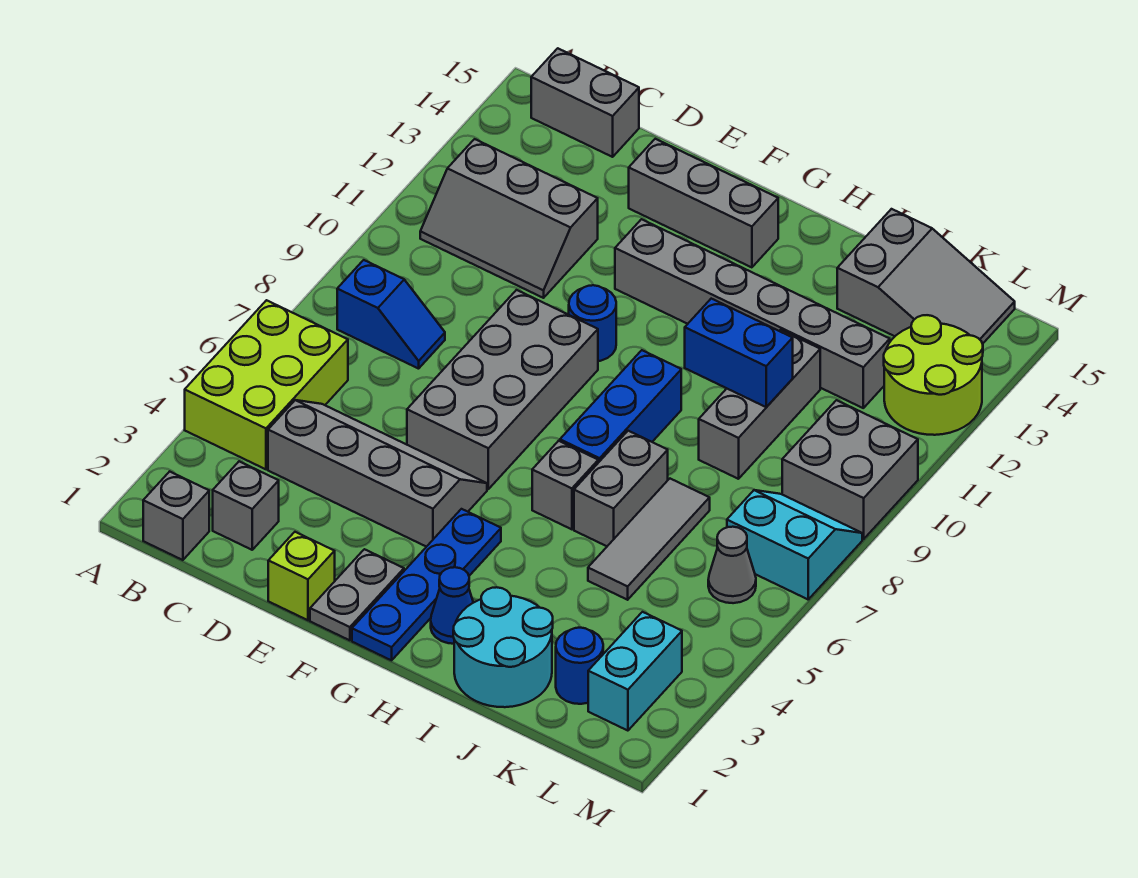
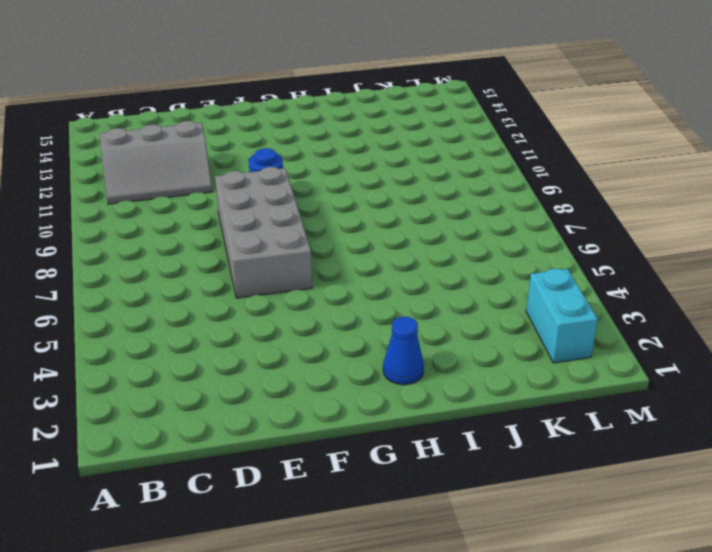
none -> lime 2x3 brick [185,300,348,469]
none -> grey 1x1 brick [143,472,209,560]
none -> blue 1x2 slope [337,260,445,369]

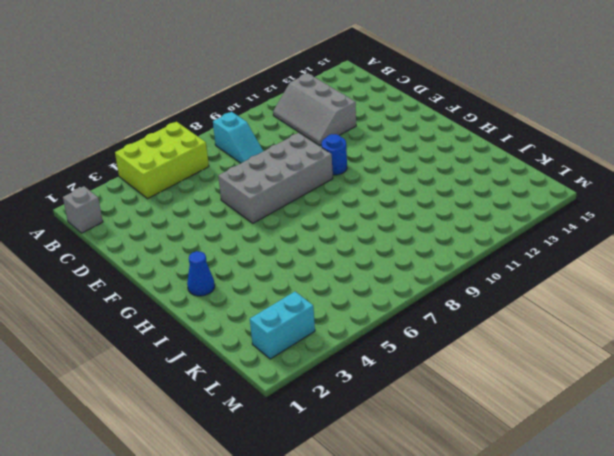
cyan 1x2 slope [213,112,263,163] -> blue 1x2 slope [337,260,445,369]
none -> grey 1x2 brick [531,48,639,157]
none -> grey 1x1 brick [213,461,279,550]
none -> grey 2x4 slope [268,400,487,547]

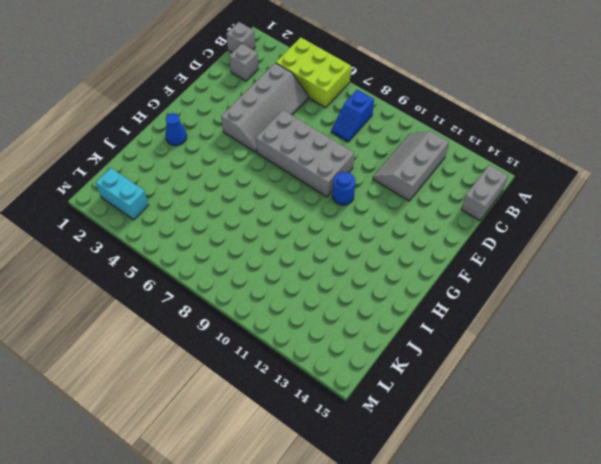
none -> lime 1x1 brick [268,532,335,620]
none -> grey 1x3 brick [629,139,778,267]
none -> grey 1x2 plate [310,549,404,640]

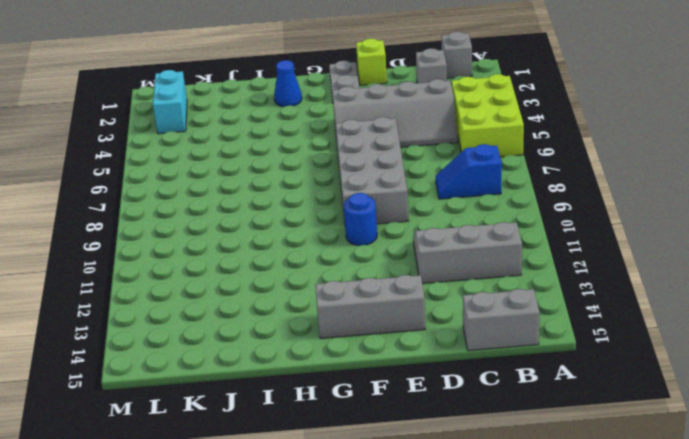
none -> grey 1x6 brick [615,219,890,408]
none -> blue 1x4 plate [352,509,501,660]
none -> grey 1x1 brick [532,441,598,529]

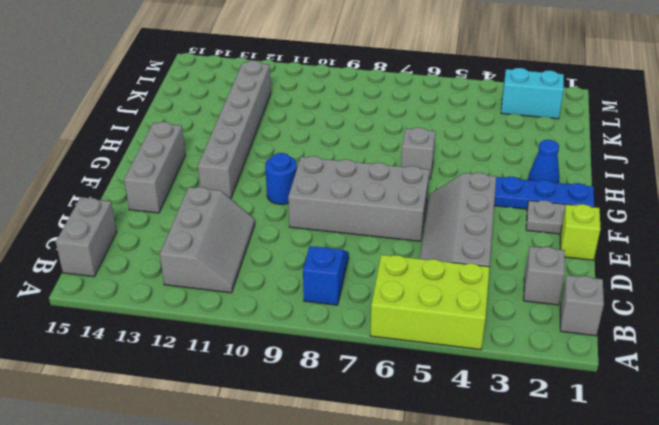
none -> blue 1x3 brick [560,350,681,463]
none -> cyan 2x2 round brick [453,587,553,707]
none -> grey 1x2 brick [574,431,668,546]

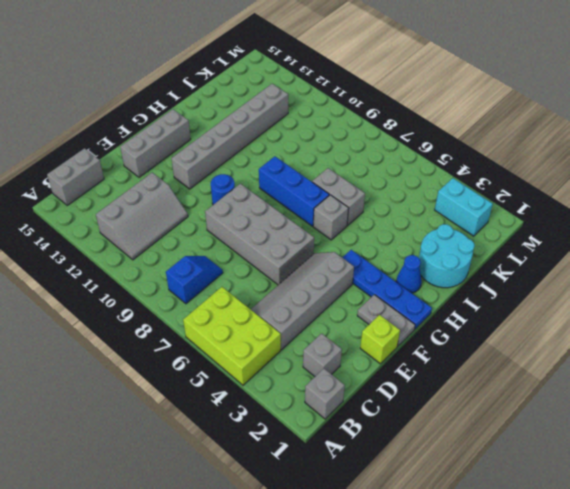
none -> grey 1x3 tile [588,479,710,600]
none -> grey 1x3 brick [699,330,820,479]
none -> grey 2x3 slope [837,209,1015,344]

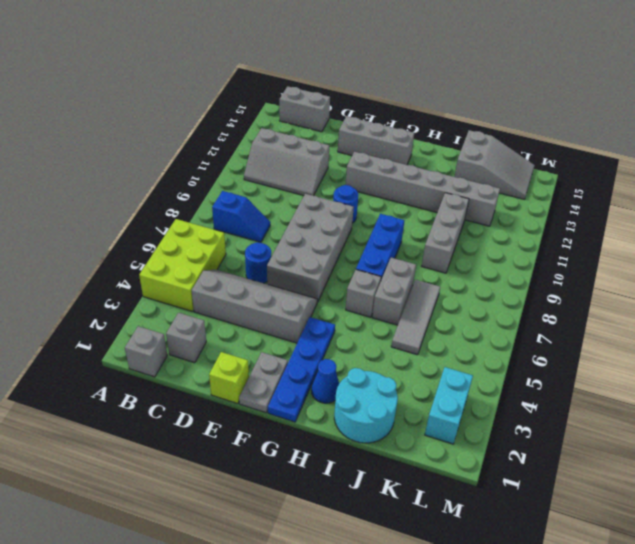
blue 1x1 round brick [245,242,272,283] -> blue 1x1 round brick moved to [556,628,603,704]
none -> grey 1x1 cone [708,527,756,603]
none -> cyan 2x2 slope [727,490,862,599]
none -> grey 2x2 brick [782,400,918,539]

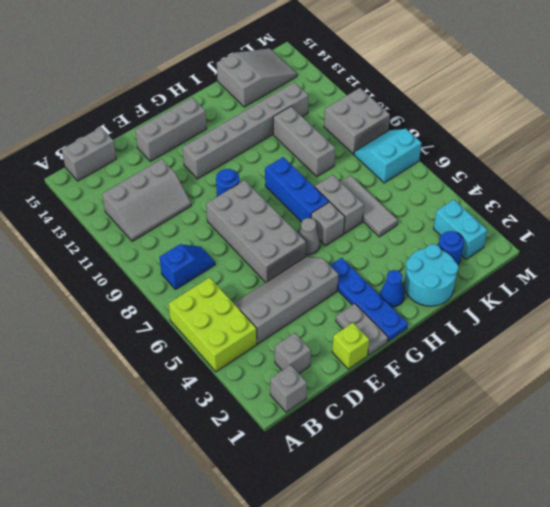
grey 1x1 cone [299,218,320,255] -> grey 1x1 cone moved to [708,527,756,603]
none -> lime 2x2 round brick [884,315,983,435]
none -> blue 1x2 brick [685,299,793,407]

